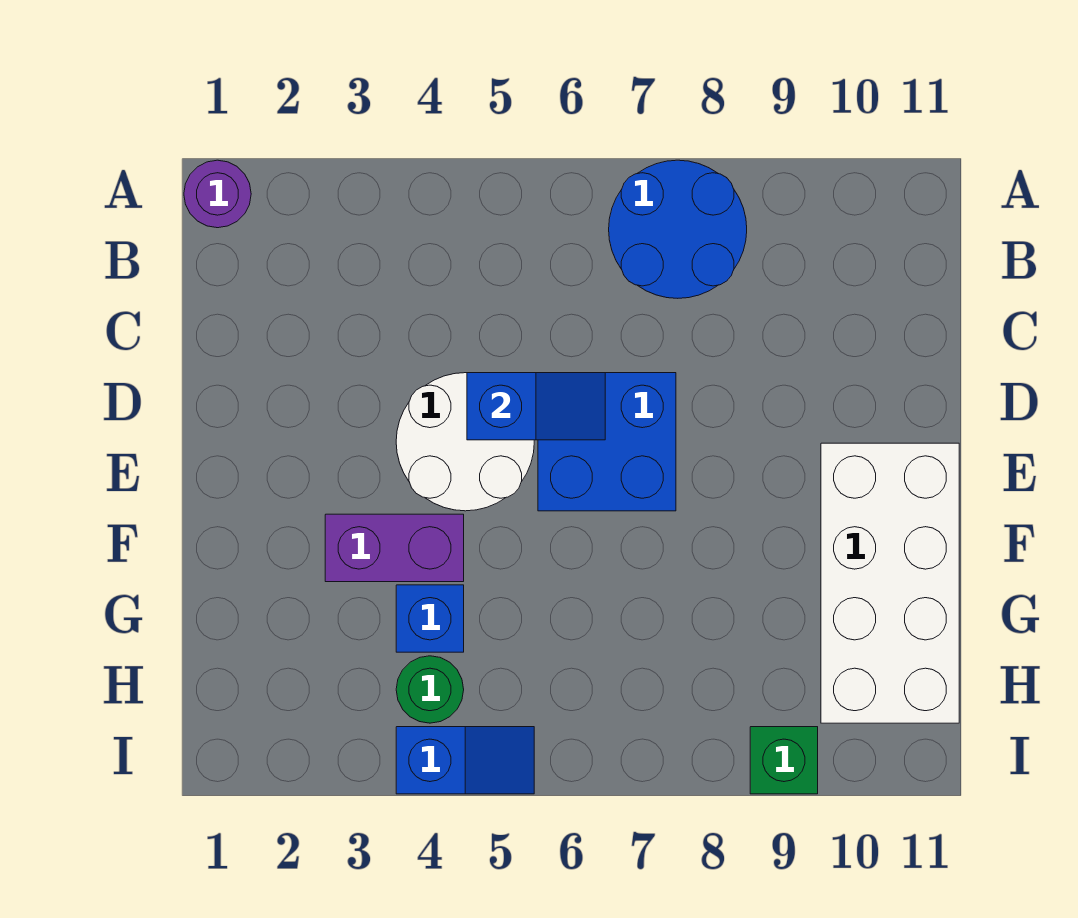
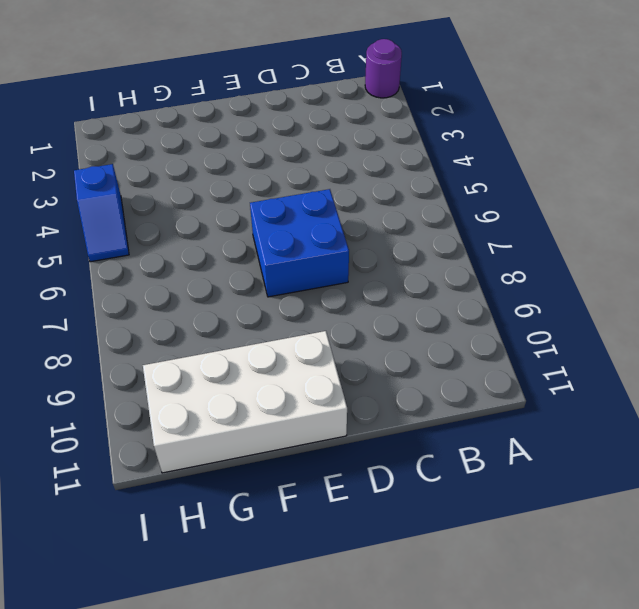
none -> blue 2x2 round brick [609,160,747,298]
none -> white 2x2 round brick [396,373,534,511]

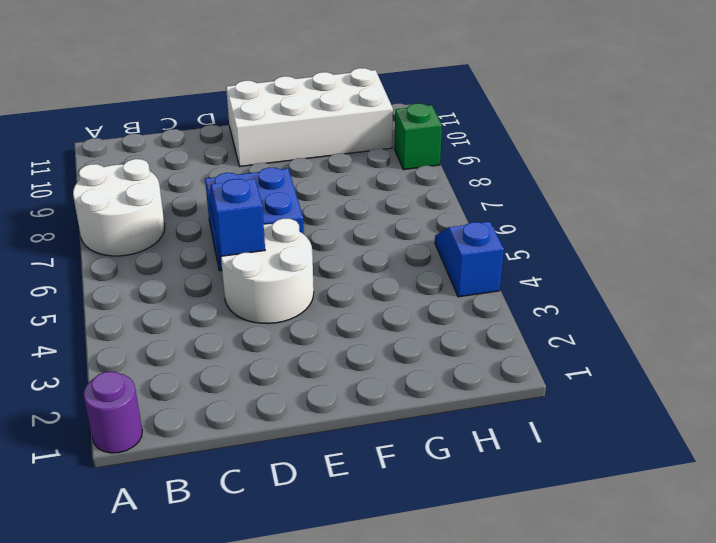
white 2x2 round brick [73,159,165,256] -> blue 2x2 round brick [609,160,747,298]
none -> purple 1x2 brick [325,514,464,582]
none -> blue 1x1 brick [396,585,464,652]

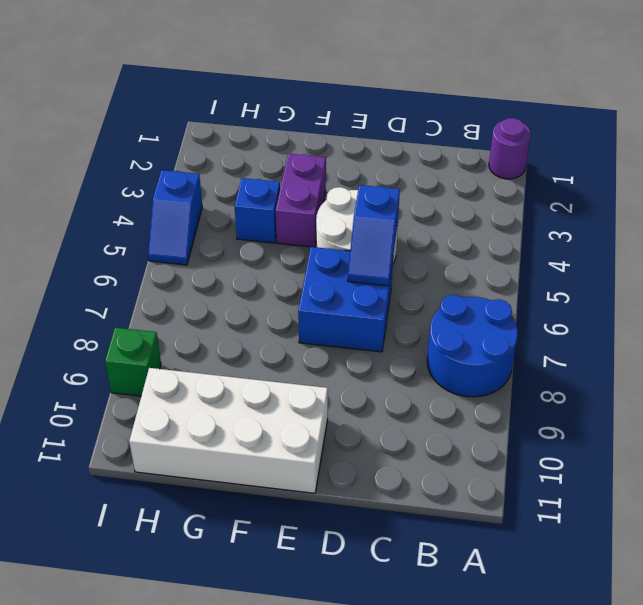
none -> green 1x1 round brick [396,656,464,723]

